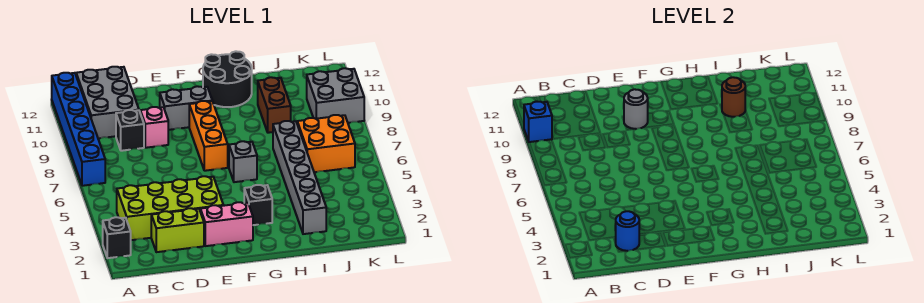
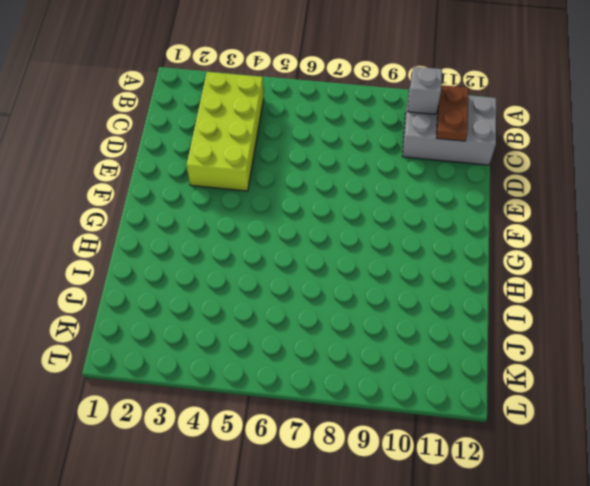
grey 1x1 brick [408,67,442,114] -> grey 1x1 brick moved to [229,141,257,182]
brown 1x2 plate [437,85,469,141] -> none
none -> black 1x1 brick [103,217,131,258]
none -> blue 1x6 brick [52,73,105,186]
none -> lime 1x2 brick [151,208,204,252]

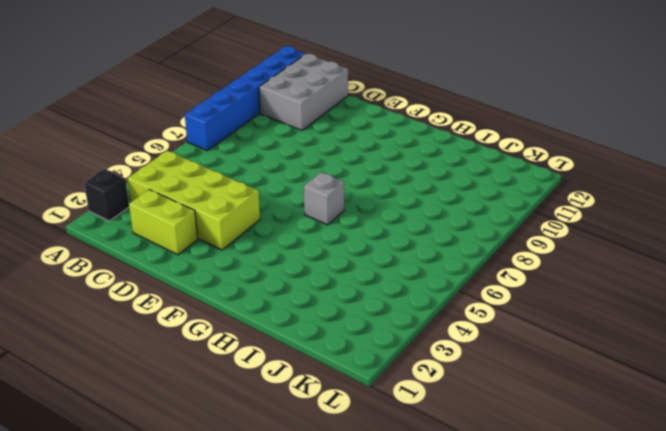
none -> black 1x1 brick [116,110,144,151]
none -> pink 1x1 brick [140,107,168,148]
none -> pink 1x2 brick [200,202,253,246]

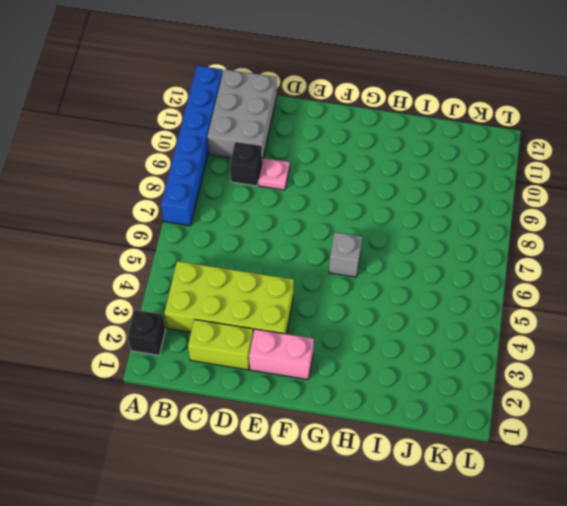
pink 1x1 plate [259,158,290,190] -> pink 1x1 brick [140,107,168,148]
none -> grey 1x2 brick [160,86,212,130]
none -> orange 1x3 brick [189,101,228,171]
none -> black 1x1 brick [244,185,272,225]

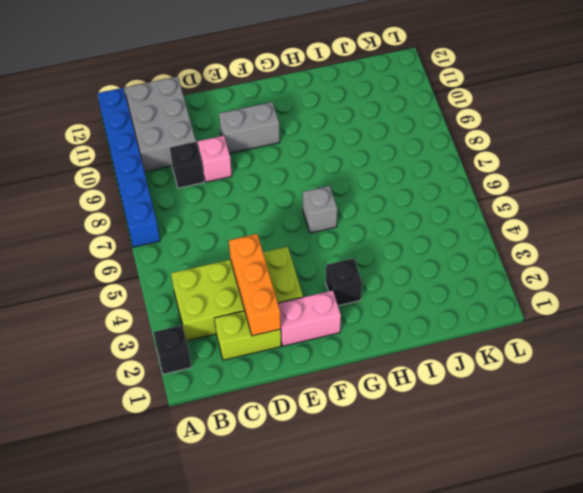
orange 1x3 brick [229,234,281,336] -> orange 1x3 brick moved to [189,101,228,171]
none -> black 2x2 round brick [203,51,252,107]
none -> grey 1x6 brick [273,121,326,234]
none -> brown 1x2 brick [258,77,291,133]

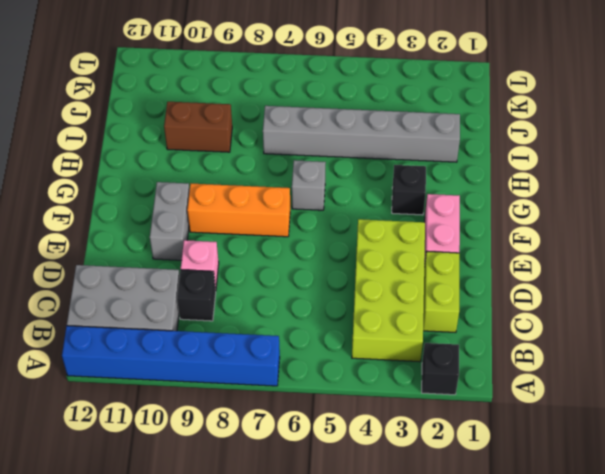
none -> black 2x2 round brick [203,51,252,107]
none -> orange 2x2 brick [297,115,355,172]
none -> grey 2x2 brick [307,68,364,123]

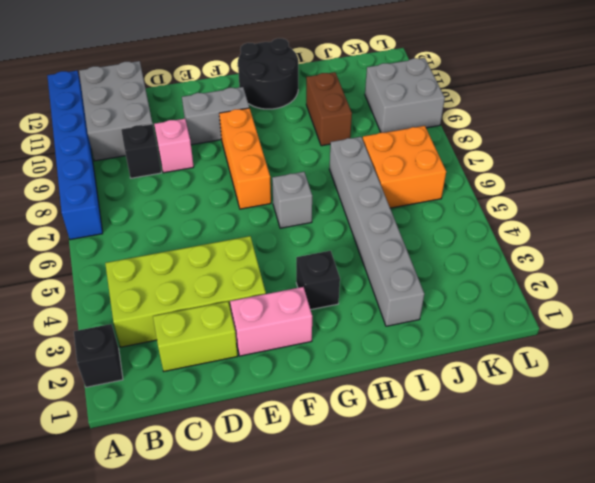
none -> blue 1x1 brick [524,102,552,142]
none -> blue 1x1 round brick [616,211,639,251]
none -> grey 1x1 round brick [624,89,648,129]

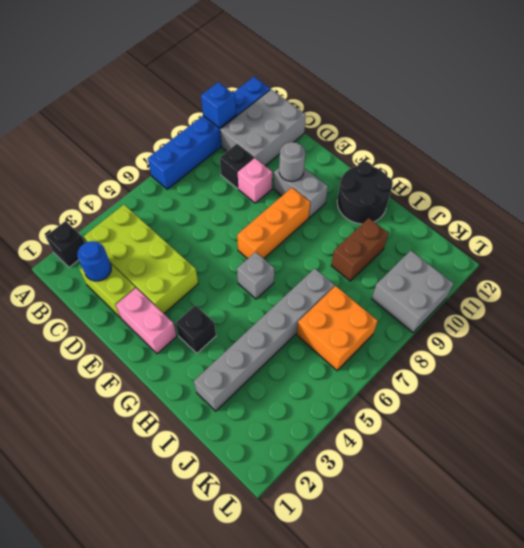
none -> brown 1x1 round brick [722,77,745,117]

